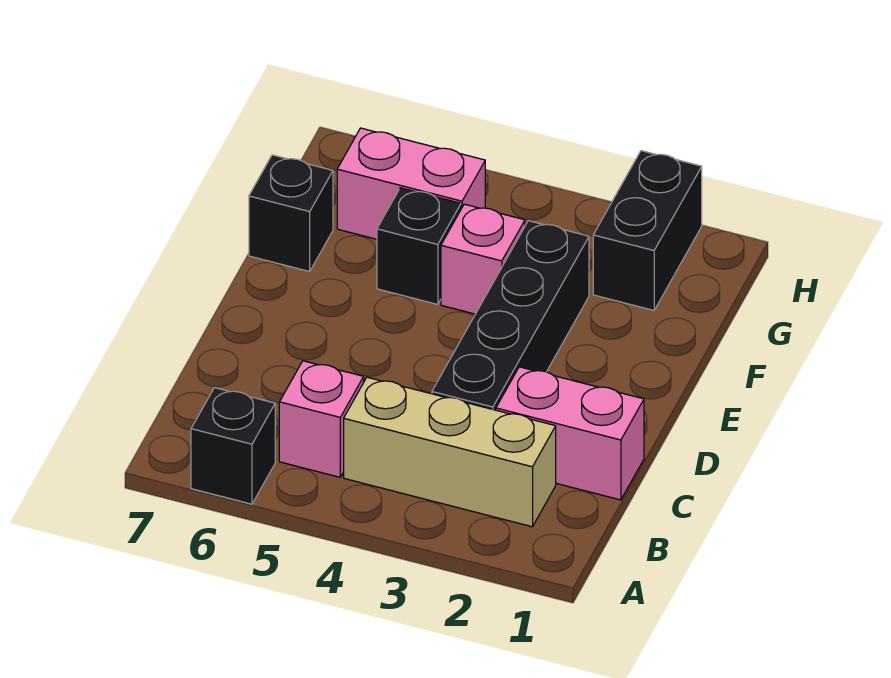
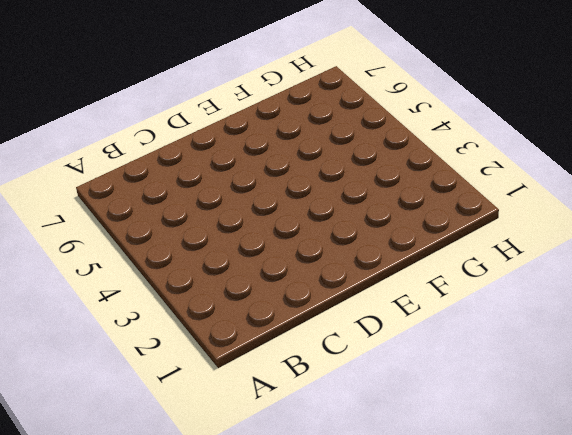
none -> black 1x1 brick [191,388,275,504]
none -> tan 1x3 brick [344,377,556,527]

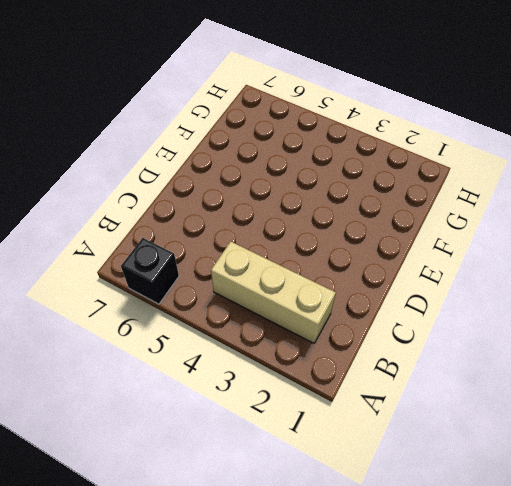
none -> pink 1x1 brick [279,361,364,477]
none -> pink 1x2 brick [496,367,644,500]

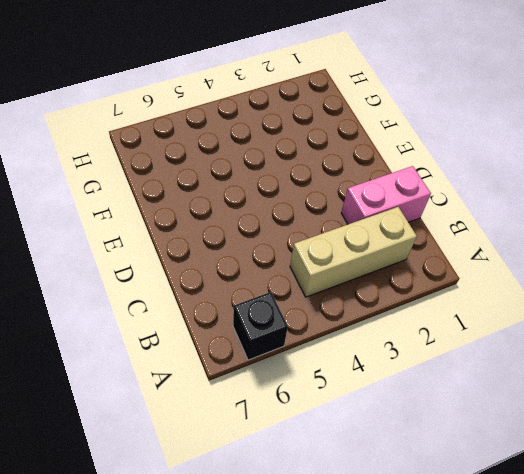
none -> pink 1x1 brick [279,361,364,477]
none -> black 1x4 brick [432,221,589,410]

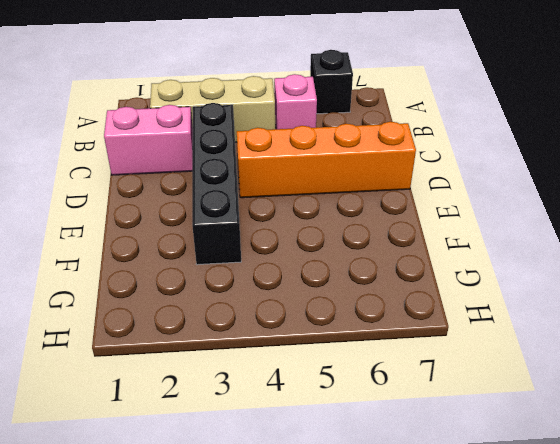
orange 1x4 brick [237,122,416,198] -> none
none -> pink 1x1 brick [441,204,525,314]
none -> black 1x1 brick [377,188,461,304]

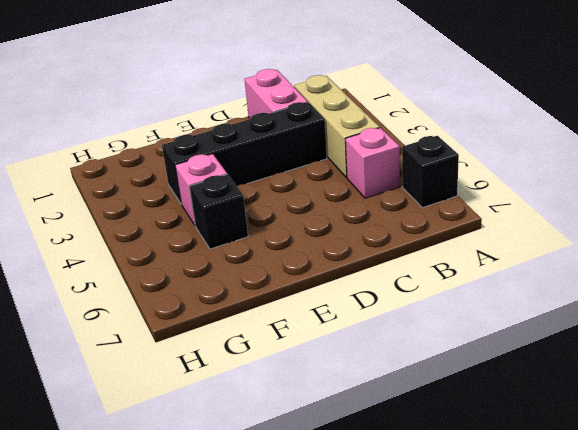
none -> black 1x1 brick [249,155,333,271]
none -> black 1x2 brick [593,151,702,310]

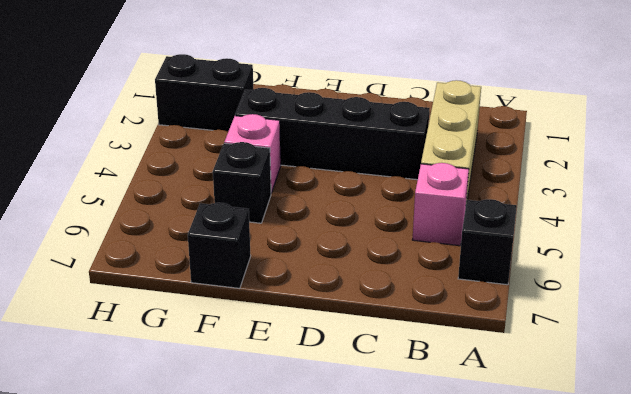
none -> pink 1x2 brick [496,367,644,500]
none -> pink 1x2 brick [337,128,485,239]

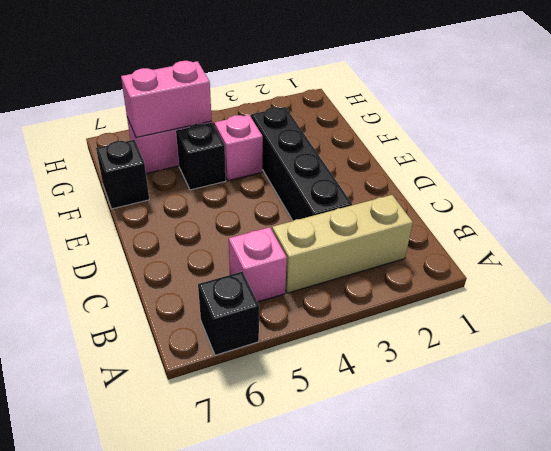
pink 1x2 brick [121,61,212,138] -> pink 1x2 brick moved to [496,367,644,500]
none -> black 1x2 brick [593,151,702,310]

